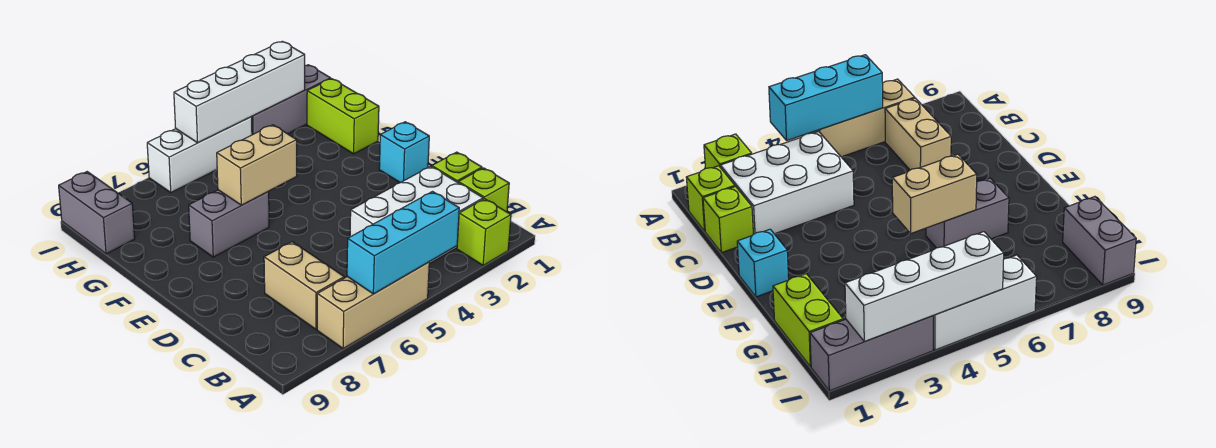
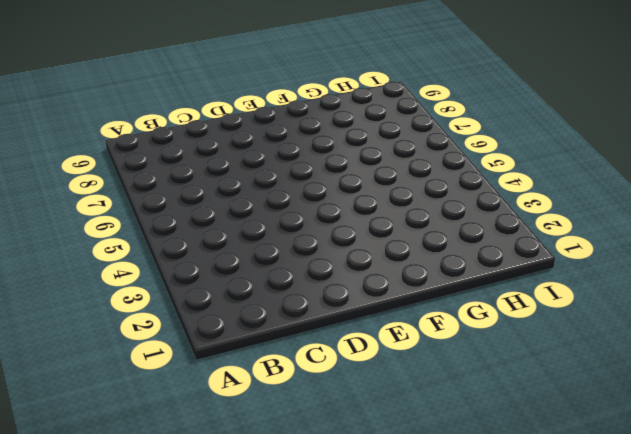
none -> lime 1x1 brick [457,199,511,265]
none -> tan 1x3 brick [317,262,429,348]
none -> lime 1x1 brick [458,168,509,212]

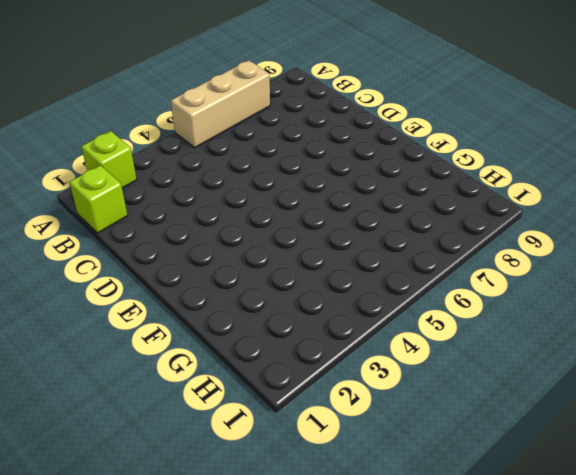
none -> white 2x3 brick [350,166,483,264]
none -> tan 1x2 brick [264,242,344,329]
none -> lime 1x1 brick [432,152,482,182]

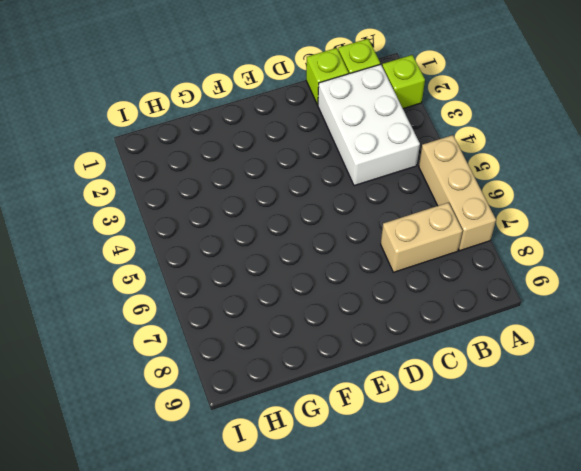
none -> cyan 1x1 brick [379,122,429,183]
none -> grey 1x2 brick [189,190,269,257]
none -> lime 1x2 brick [307,79,379,154]

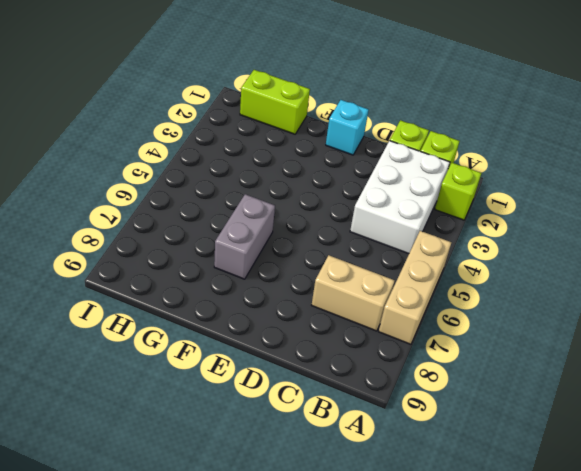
none -> grey 1x2 brick [59,172,135,254]
none -> grey 1x3 brick [252,65,331,135]
none -> white 1x3 brick [147,117,252,193]

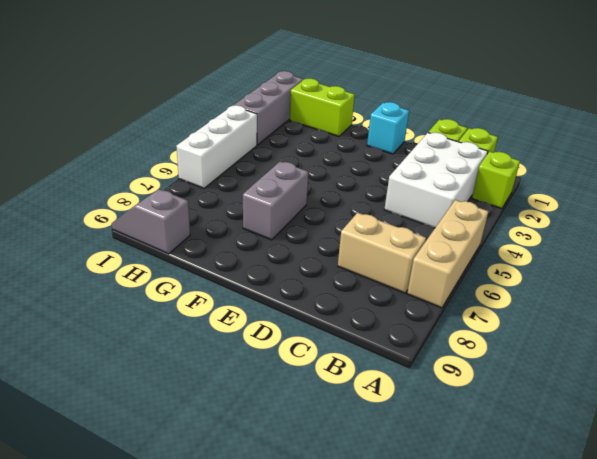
grey 1x2 slope [112,189,190,254] -> grey 1x2 brick [59,172,135,254]
none -> cyan 1x3 brick [347,192,459,294]
none -> tan 1x2 brick [217,125,297,205]
none -> white 1x4 brick [174,41,305,143]

